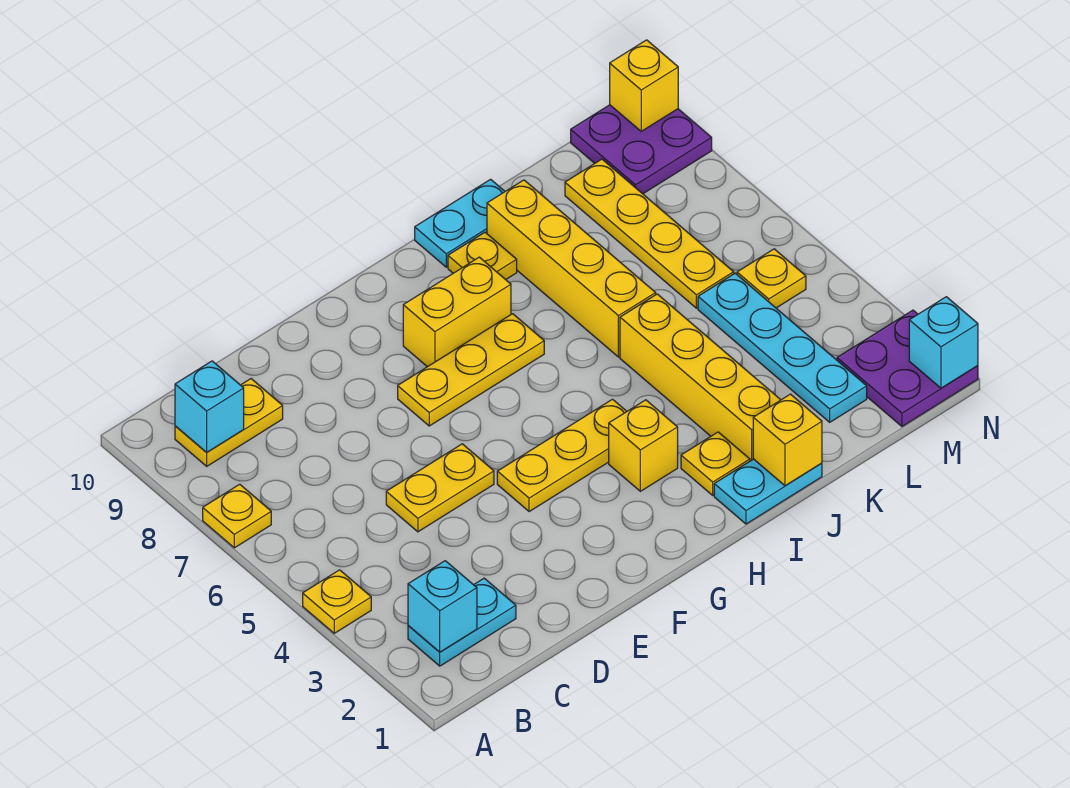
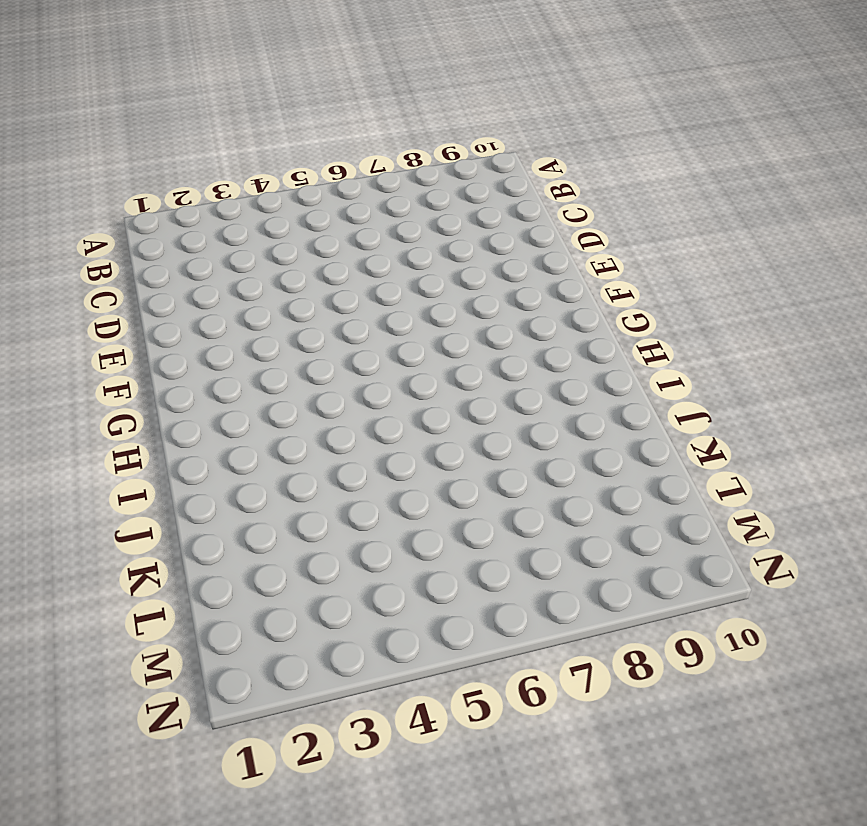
none -> yellow 1x1 plate [303,570,371,633]
none -> yellow 1x1 plate [203,484,271,548]
none -> cyan 1x2 plate [408,578,516,666]

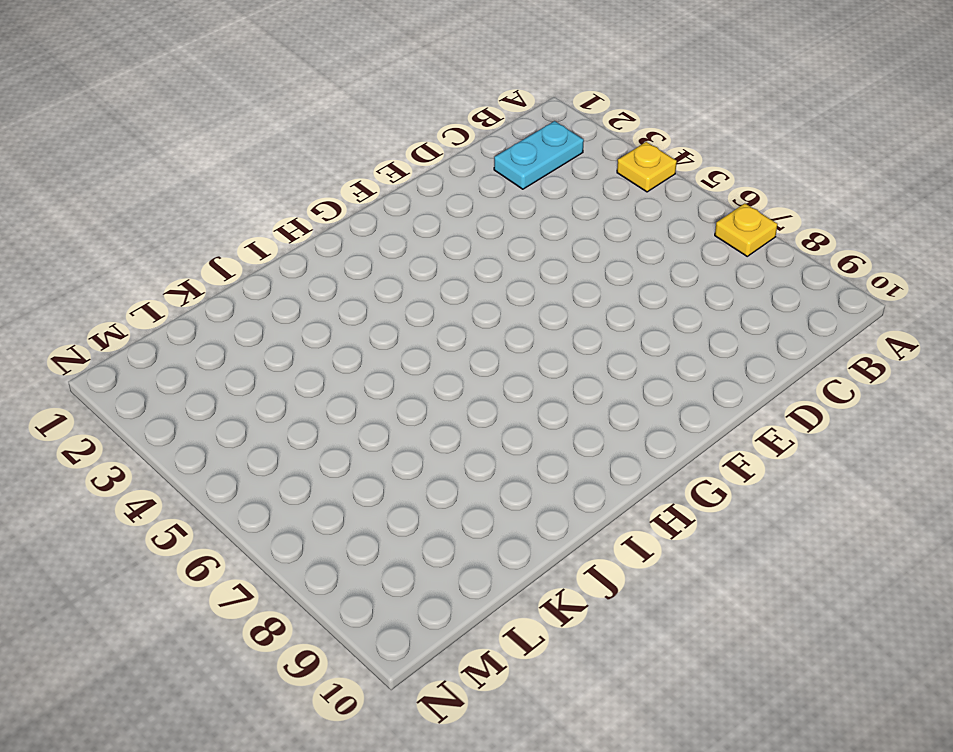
none -> yellow 1x2 plate [175,379,283,466]
none -> yellow 1x2 plate [386,444,494,532]
none -> yellow 1x3 plate [497,399,627,512]

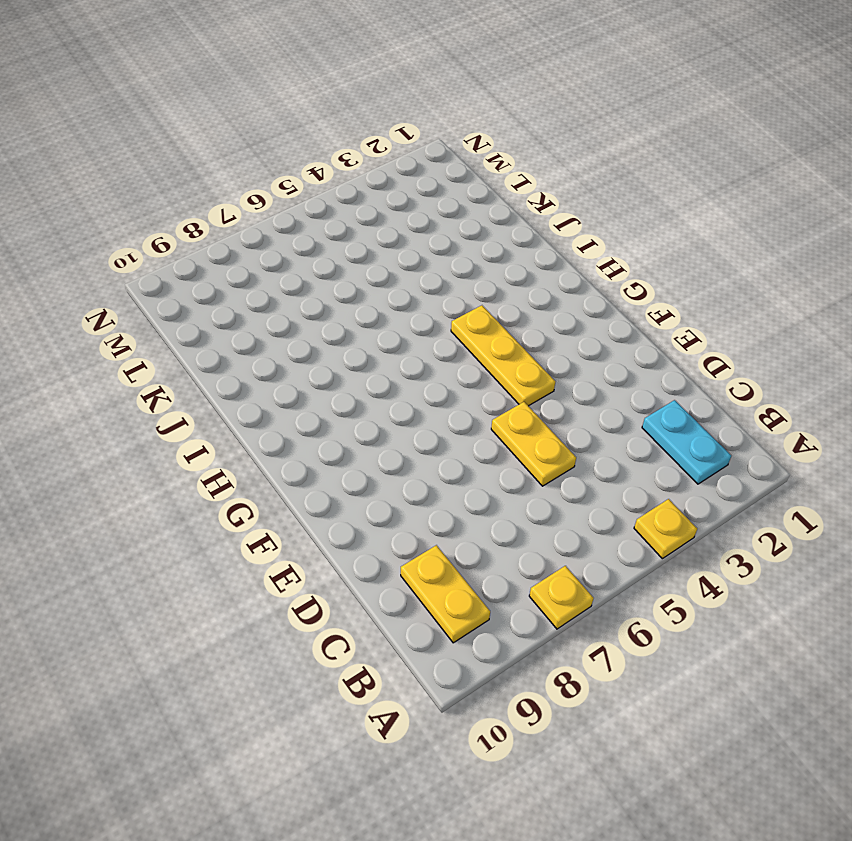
none -> yellow 1x3 plate [398,314,544,426]
none -> yellow 1x2 brick [403,257,511,367]
none -> yellow 1x1 brick [609,400,678,491]

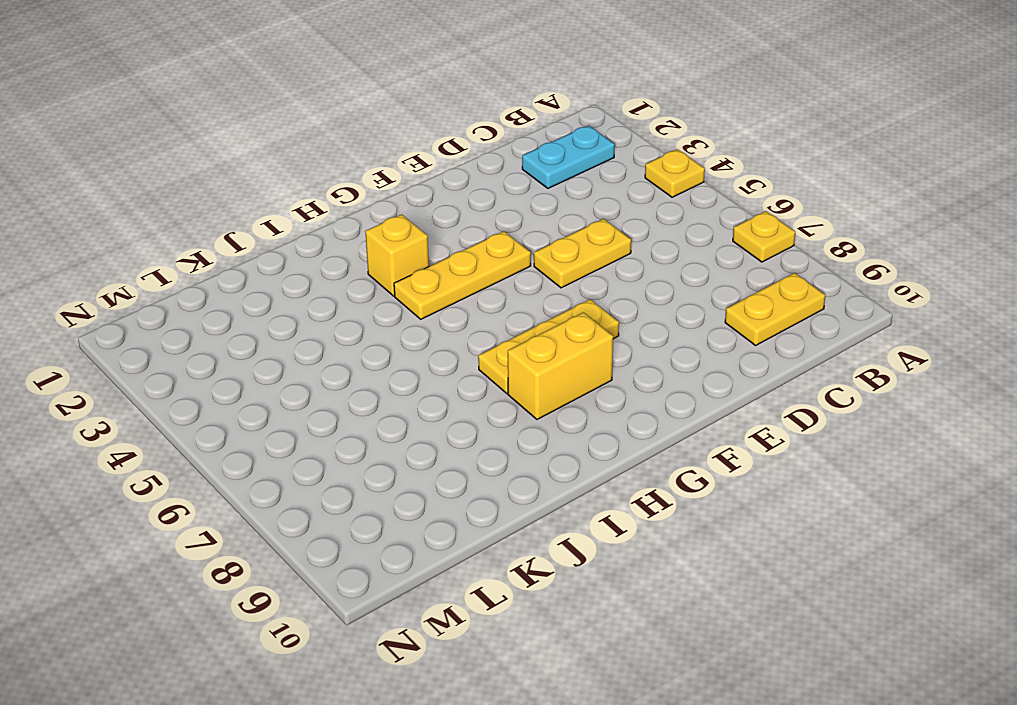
none -> cyan 1x2 plate [714,459,822,524]
none -> yellow 1x1 plate [681,432,750,495]
none -> yellow 1x1 plate [448,232,517,279]

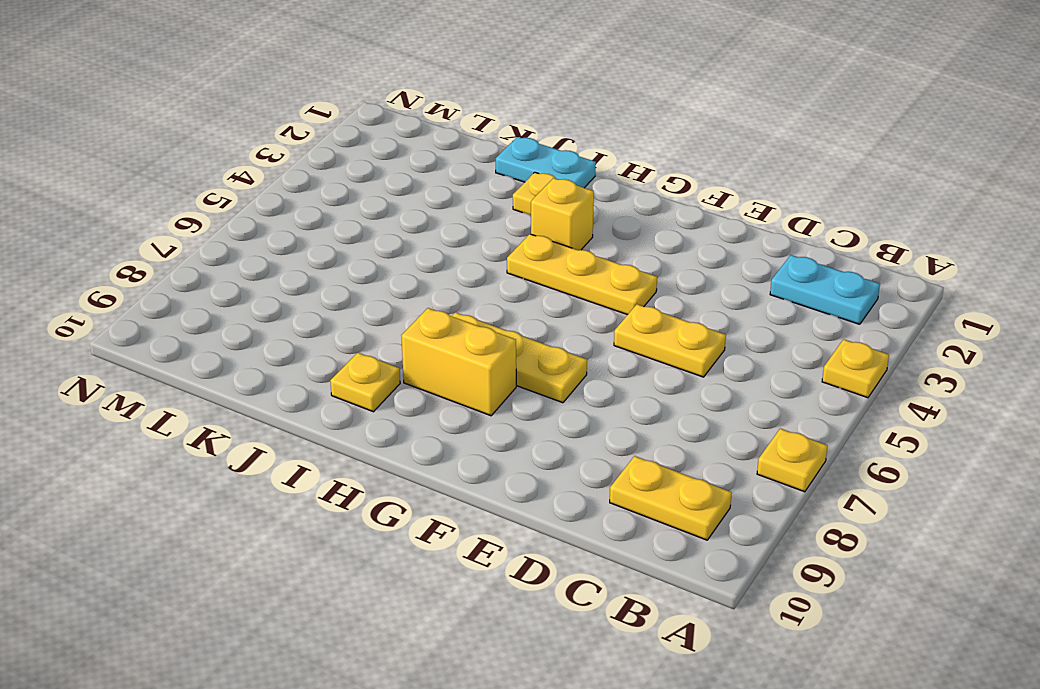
none -> cyan 1x2 plate [415,179,505,267]
none -> yellow 1x4 brick [620,294,780,461]
none -> yellow 1x4 brick [487,180,656,357]

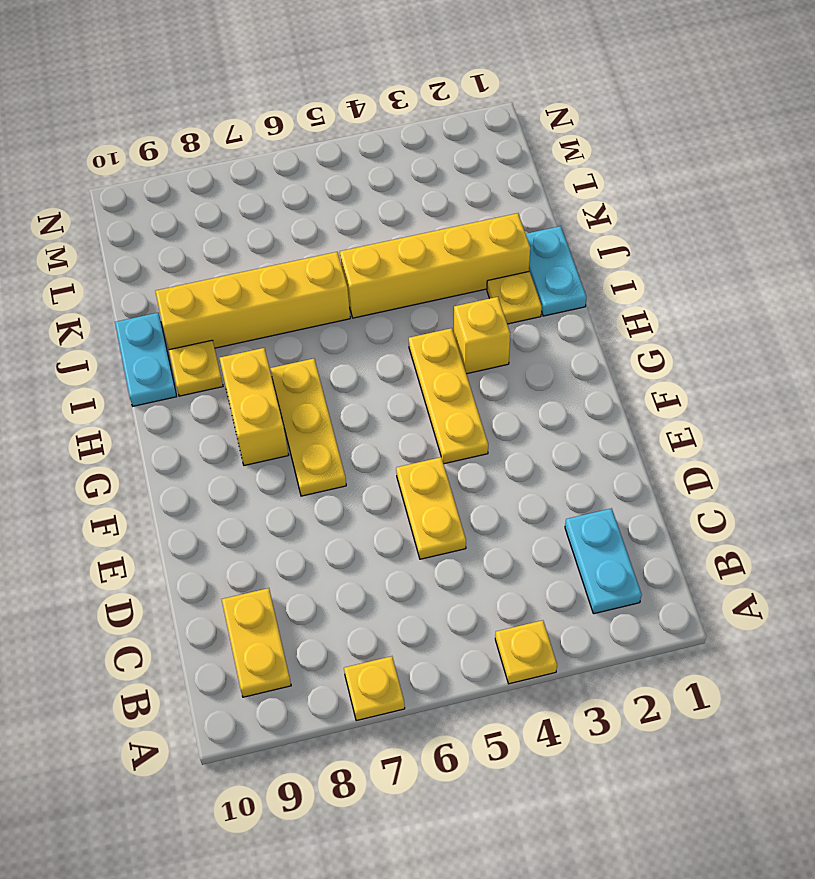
none -> cyan 1x4 plate [698,273,867,422]
none -> yellow 1x4 plate [565,159,734,308]
none -> purple 2x2 plate [837,310,978,426]

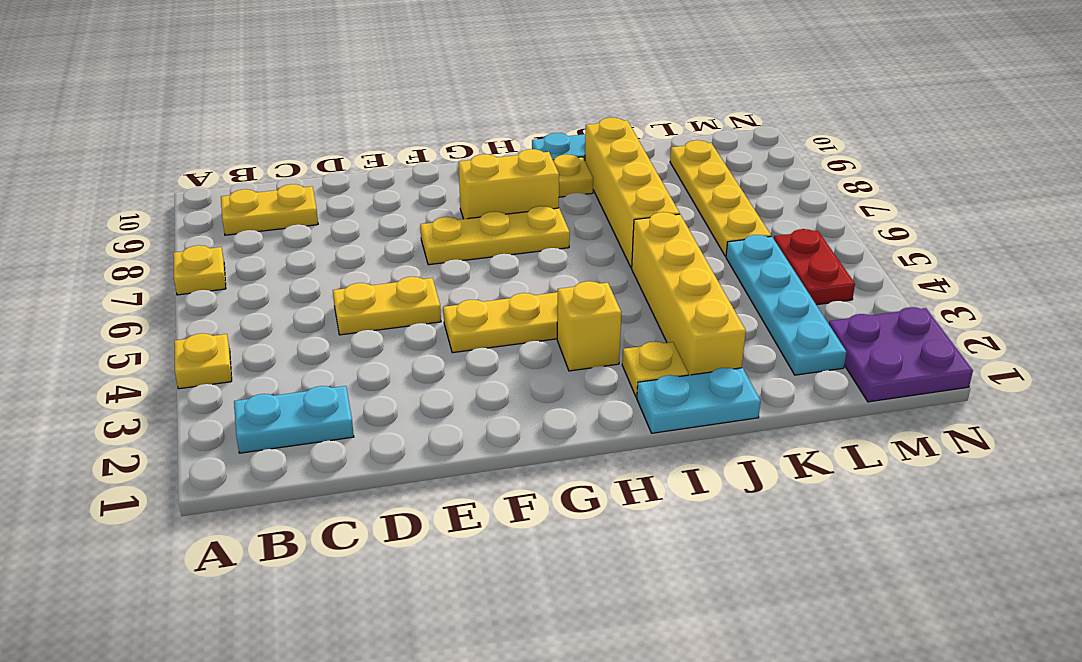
red 1x2 plate [774,229,855,305] -> yellow 1x1 plate [737,249,806,308]
none -> purple 2x2 plate [571,105,712,194]
none -> cyan 1x1 brick [408,561,477,652]
none -> cyan 1x1 brick [175,361,244,453]

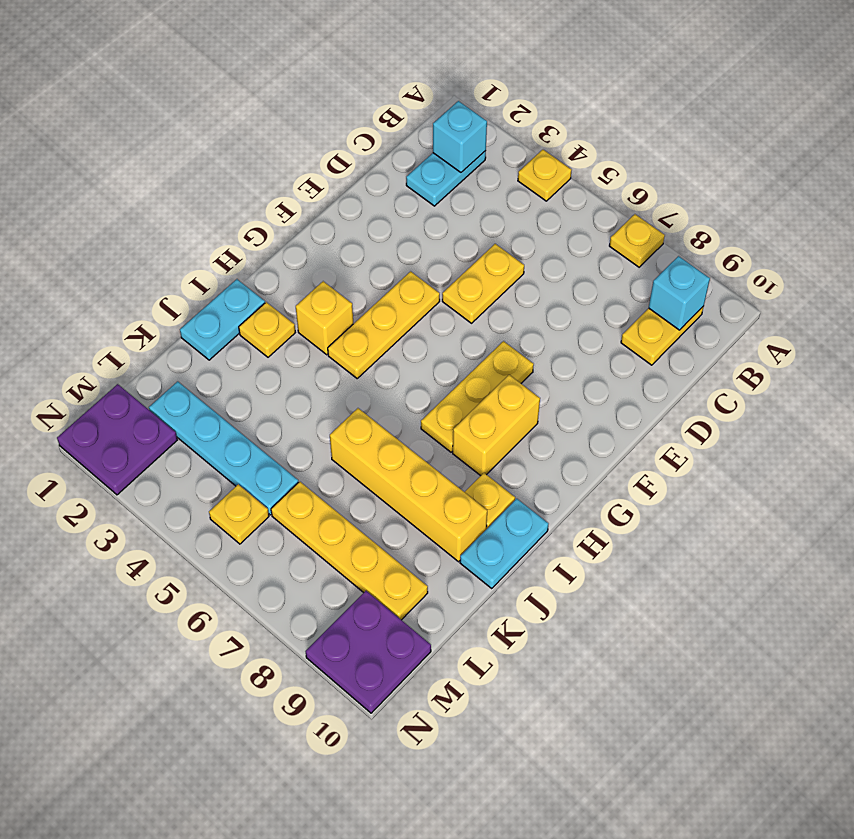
none -> yellow 1x4 brick [620,294,780,461]
none -> yellow 1x1 brick [753,394,822,486]
none -> cyan 1x1 brick [909,297,978,388]

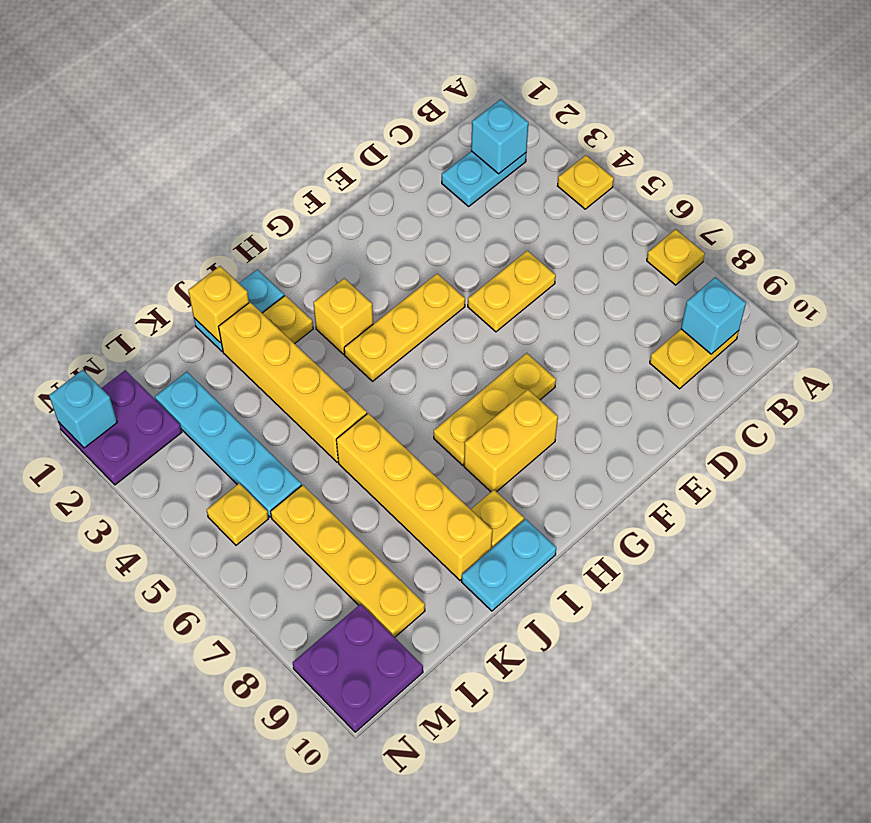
none -> yellow 1x1 brick [610,40,678,131]

